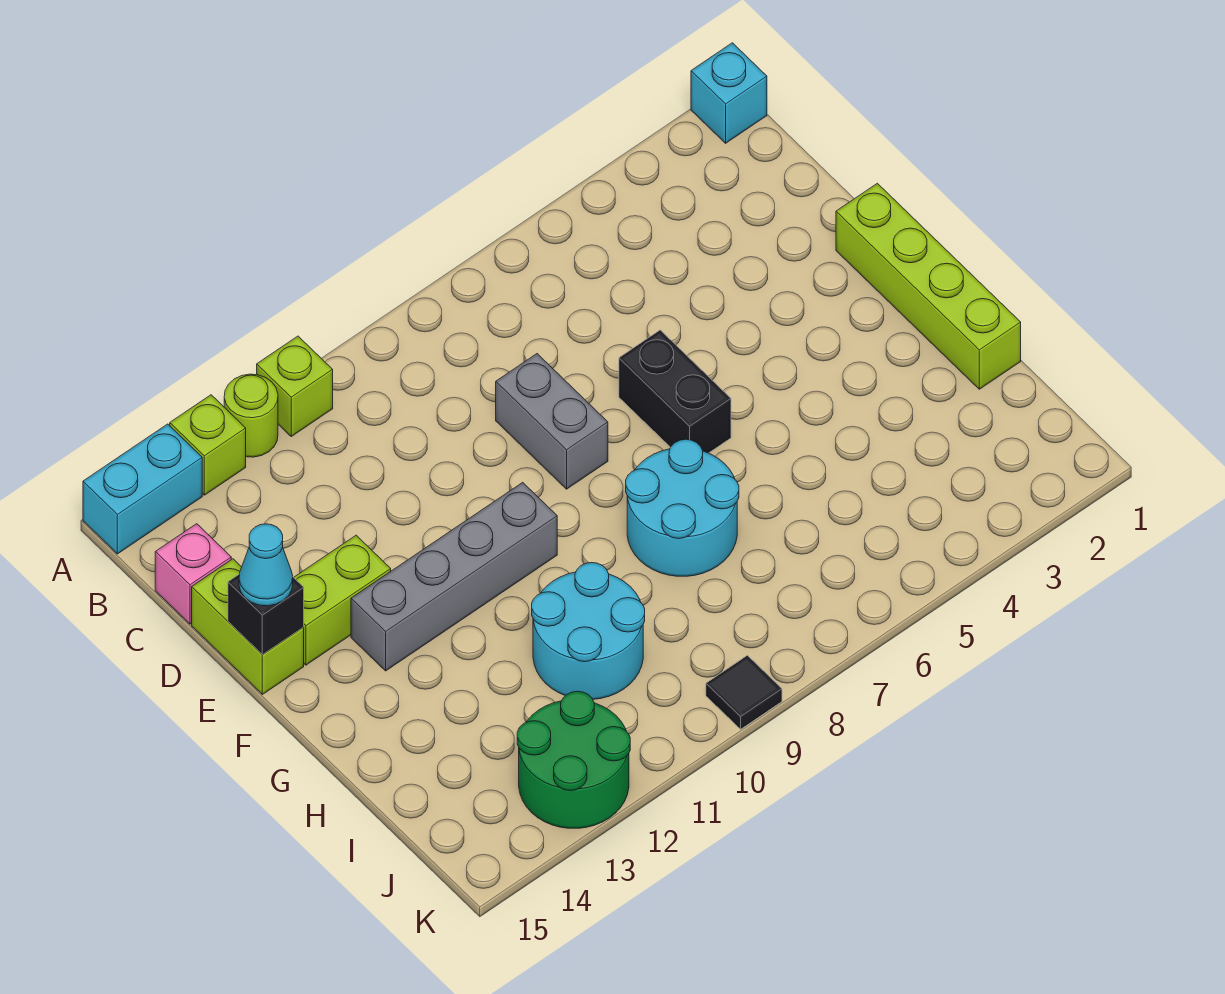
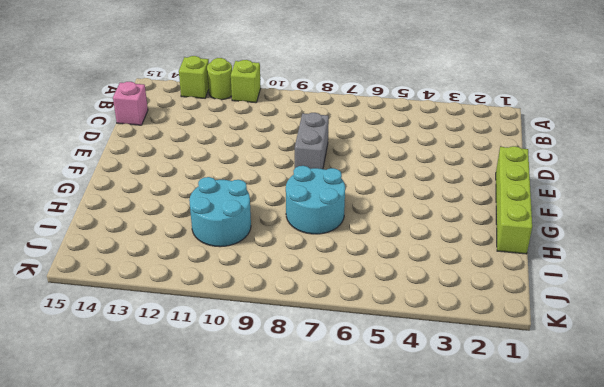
none -> cyan 1x1 brick [691,43,767,143]
none -> cyan 1x2 brick [83,424,202,554]
none -> lime 1x2 brick [192,559,304,694]

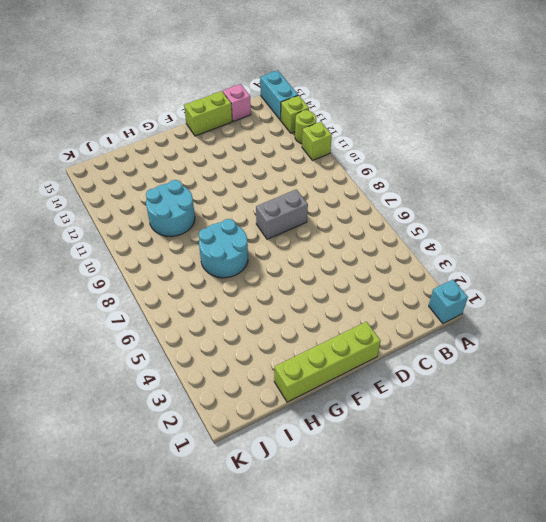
none -> black 1x2 brick [619,330,731,453]
none -> lime 1x2 brick [294,535,391,665]
none -> grey 1x4 brick [351,482,557,671]

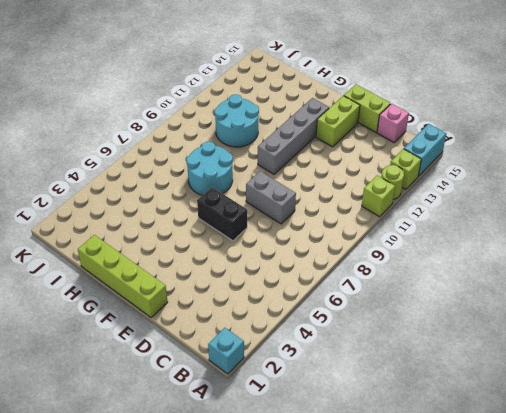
none -> green 2x2 round brick [517,691,630,828]
none -> black 1x1 tile [706,655,782,729]
none -> black 1x1 brick [228,574,304,655]

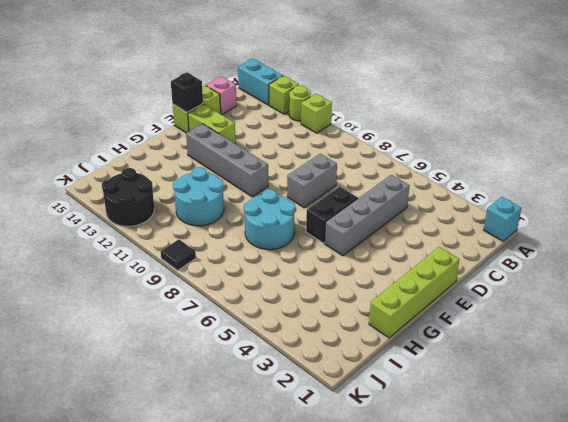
grey 1x4 brick [325,175,409,256] -> none
black 2x2 round brick [102,168,154,227] -> green 2x2 round brick [517,691,630,828]
none -> cyan 1x1 cone [239,524,293,606]

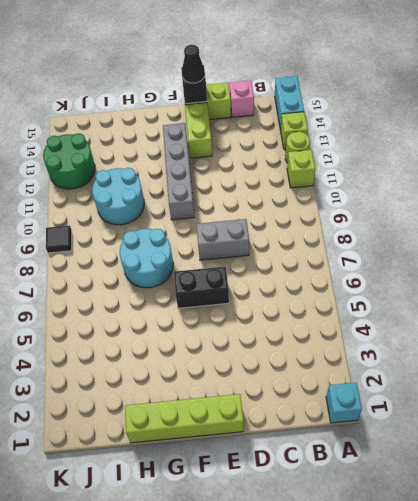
black 1x1 cone [182,45,205,83] -> cyan 1x1 cone [239,524,293,606]

